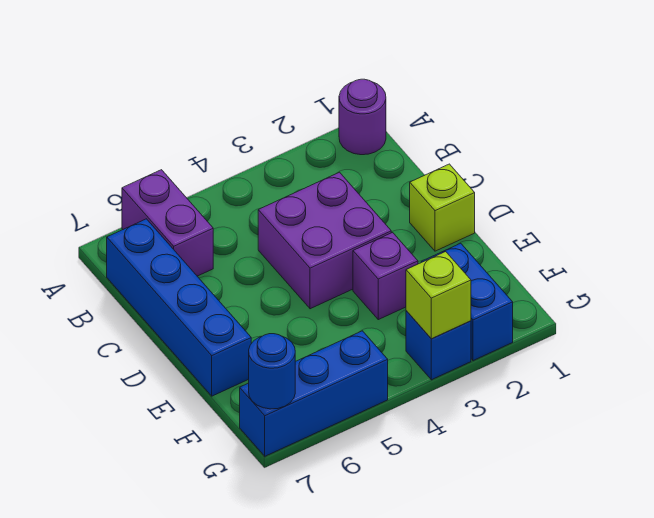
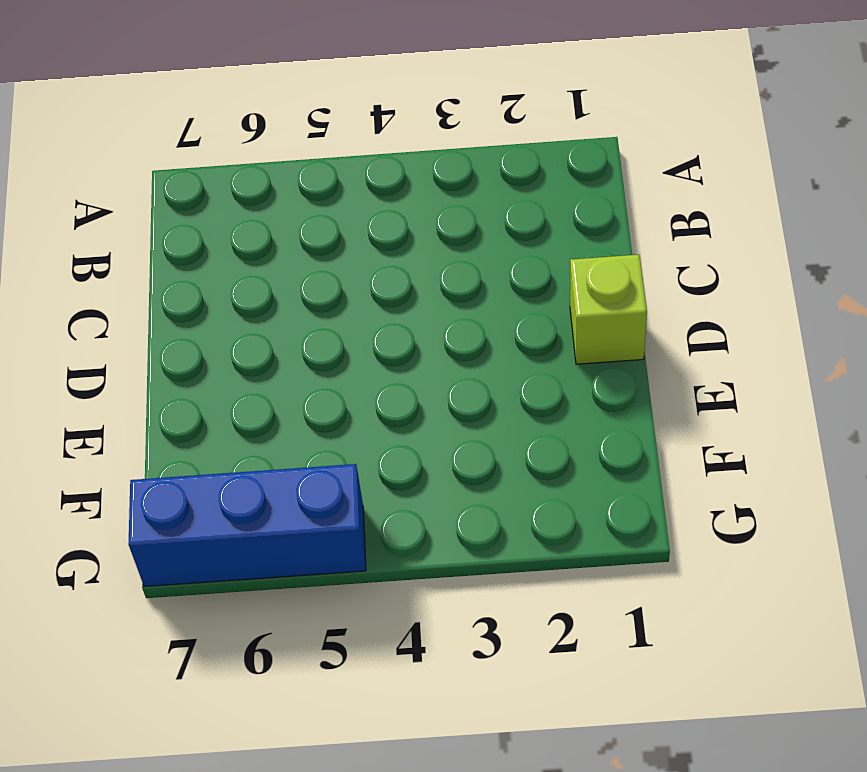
none -> purple 1x1 round brick [339,79,386,155]
none -> purple 1x2 brick [122,170,213,276]

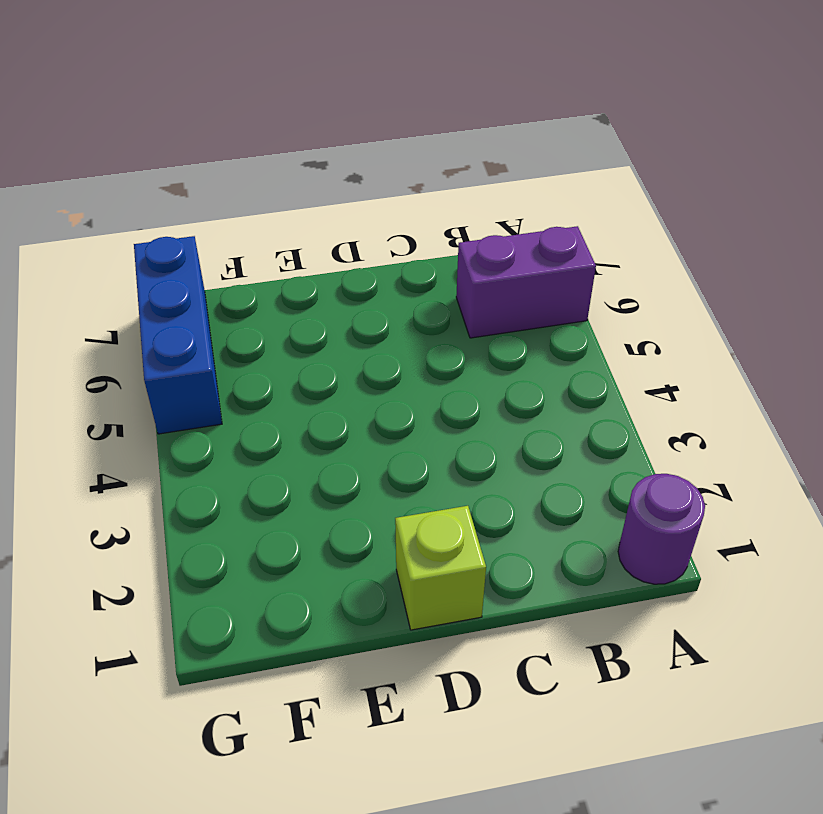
none -> blue 1x4 brick [107,219,251,396]
none -> purple 2x2 brick [258,172,391,309]

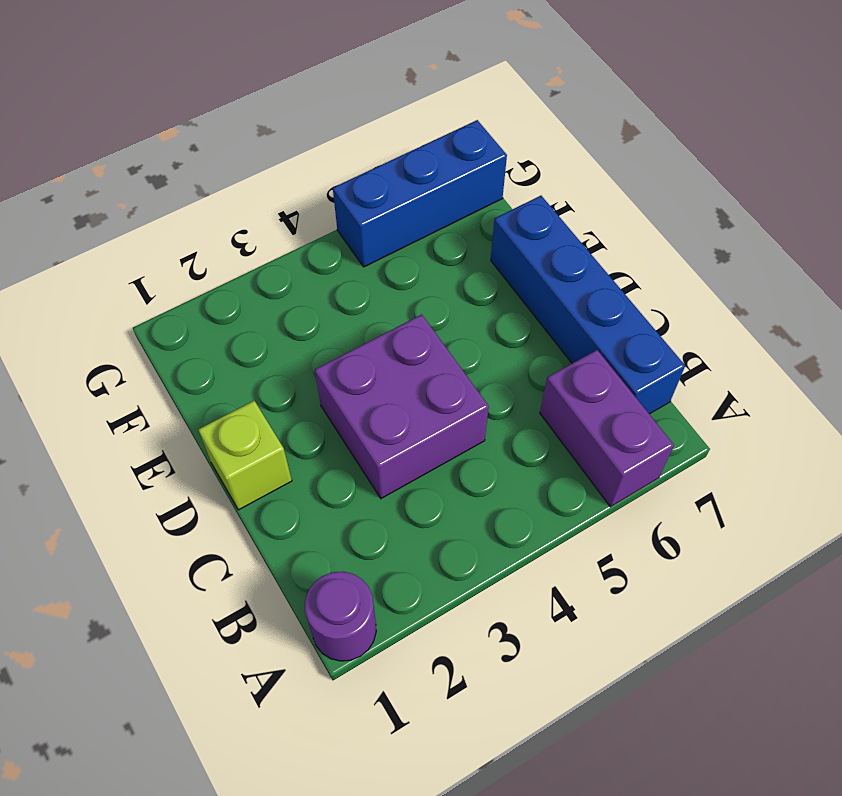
none -> purple 1x1 brick [353,233,418,320]
none -> blue 1x2 brick [422,243,513,361]

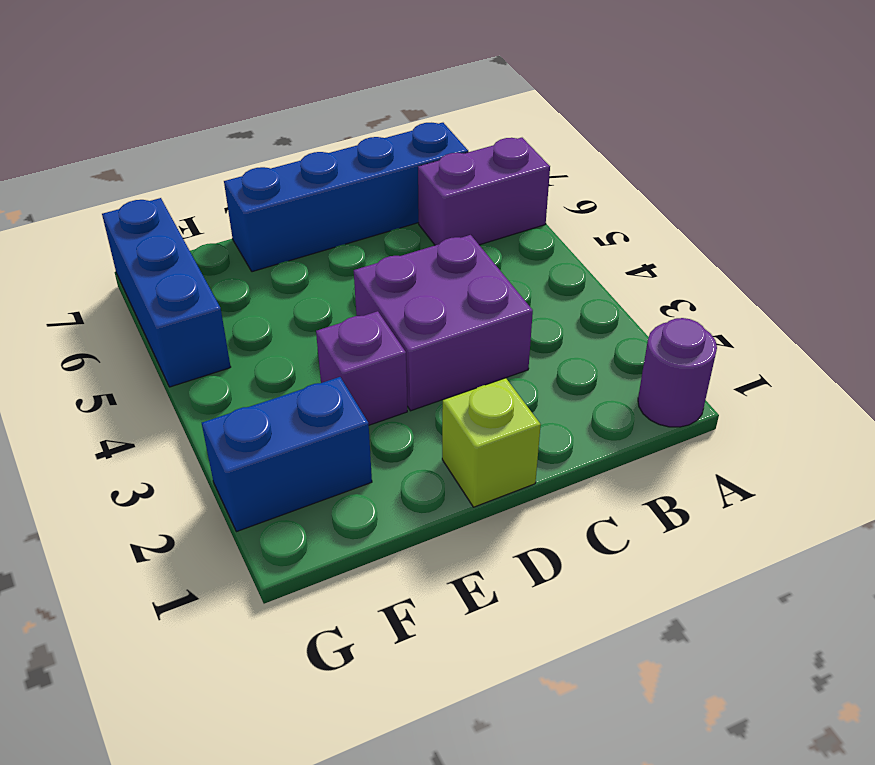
none -> blue 1x1 brick [406,311,471,380]
none -> lime 1x1 brick [406,252,471,339]

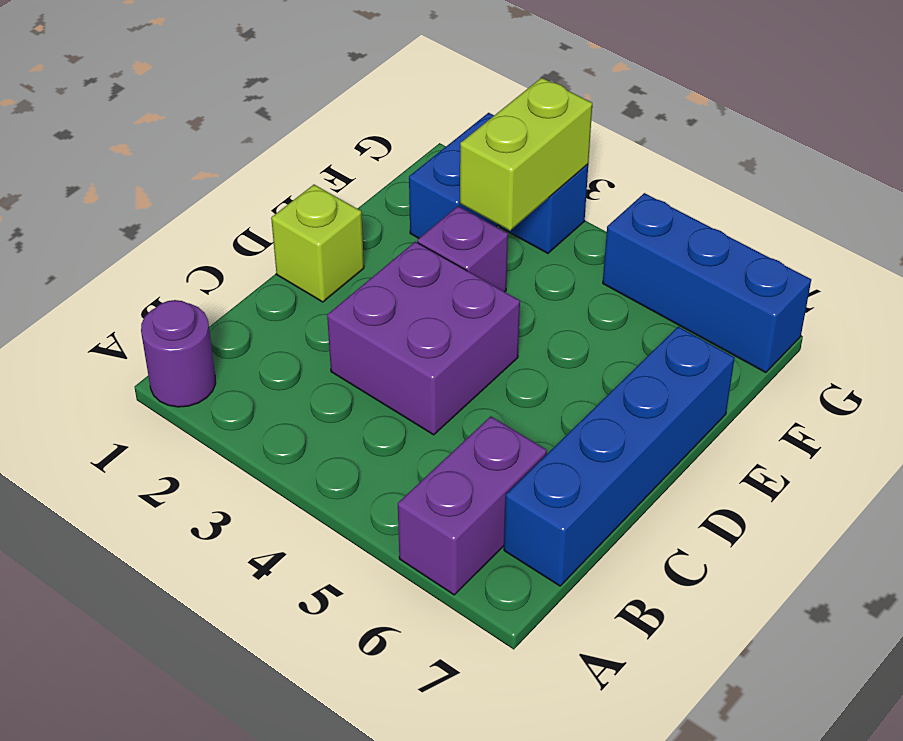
lime 1x2 brick [460,78,592,231] -> lime 1x1 brick [406,252,471,339]
none -> blue 1x1 round brick [249,334,295,409]

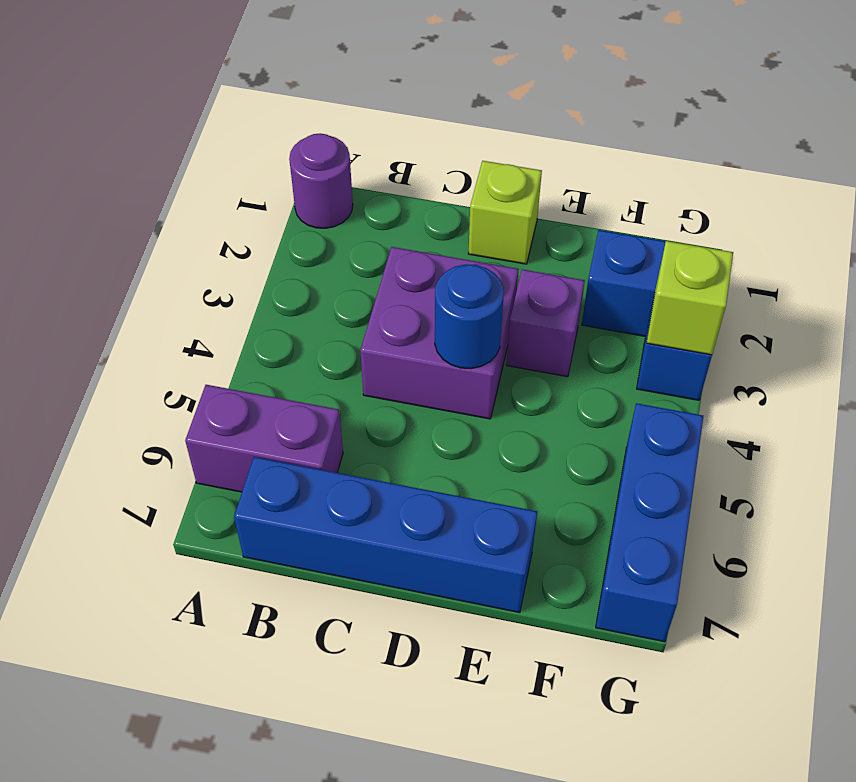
blue 1x1 round brick [435,264,504,368] -> blue 1x1 round brick moved to [249,334,295,409]

